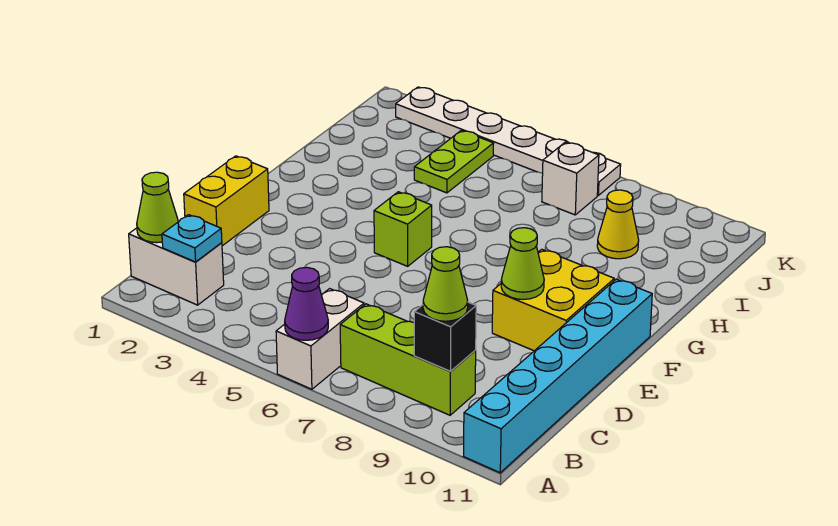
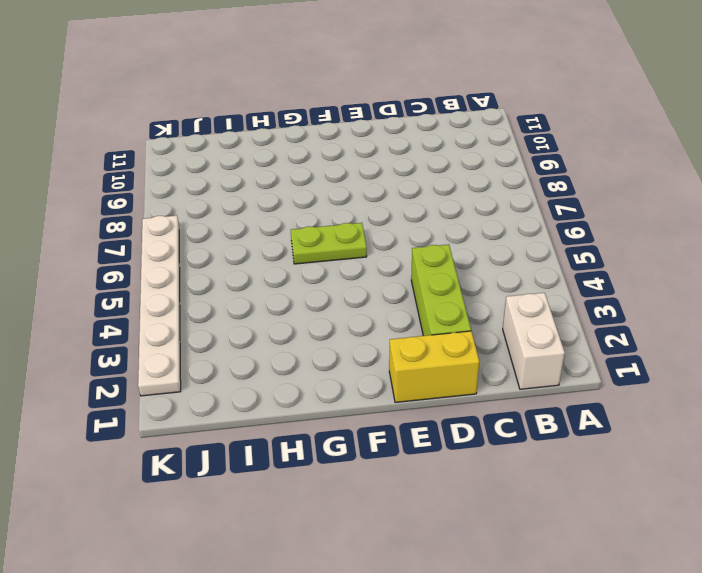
lime 1x3 brick [411,244,471,336] -> lime 1x3 brick moved to [340,304,476,415]
lime 1x2 plate [291,223,367,264] -> lime 1x2 plate moved to [414,130,494,193]
none -> white 1x2 brick [276,289,364,389]
none -> cyan 1x6 brick [464,279,652,473]
none -> yellow 2x2 brick [492,249,614,351]

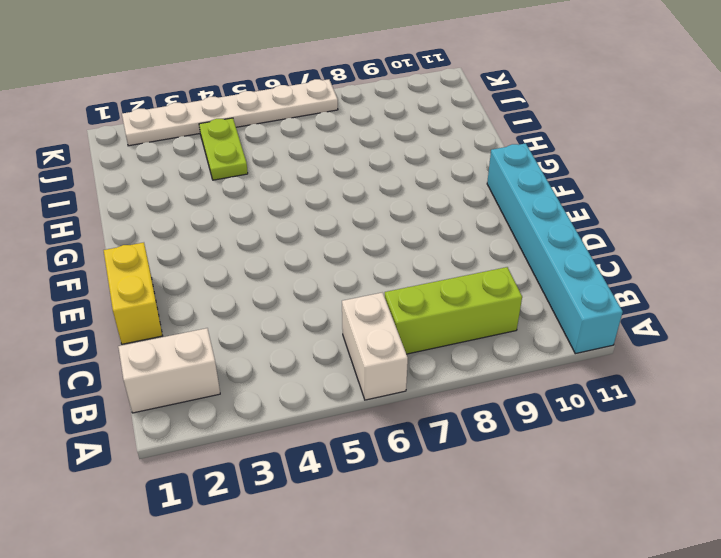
none -> yellow 2x2 brick [492,249,614,351]
none -> lime 1x1 brick [374,192,432,266]
none -> yellow 1x1 cone [597,190,639,259]

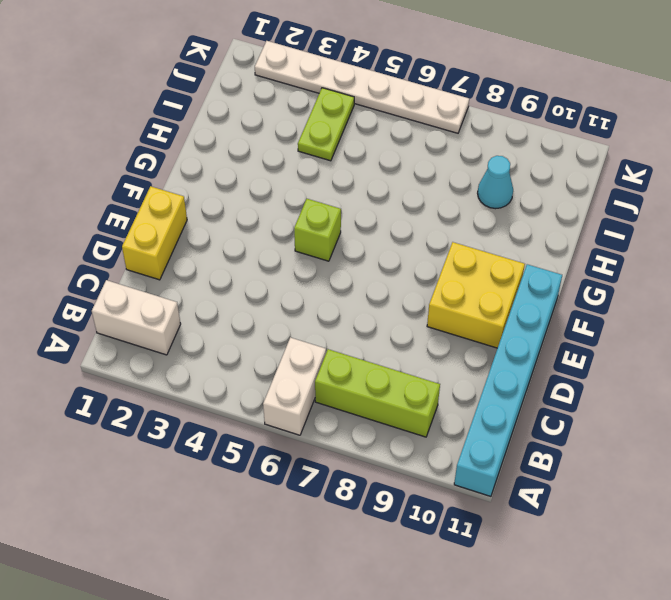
cyan 1x1 cone [478,156,513,209] -> yellow 1x1 cone [597,190,639,259]
none -> white 1x1 brick [542,142,599,215]
none -> purple 1x1 cone [285,267,328,340]
none -> lime 1x1 cone [137,172,178,243]

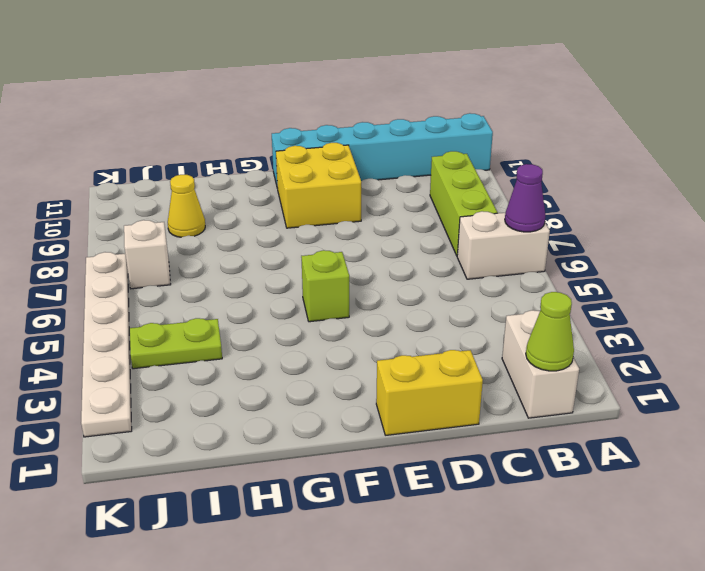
none -> cyan 1x1 plate [162,215,222,262]
none -> black 1x1 brick [414,302,476,371]
none -> lime 1x1 cone [501,228,544,300]

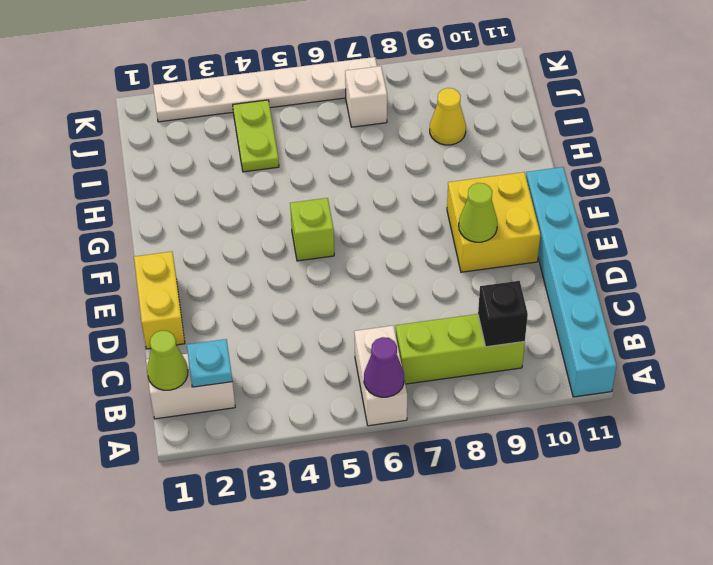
none -> lime 1x1 cone [423,247,468,321]

